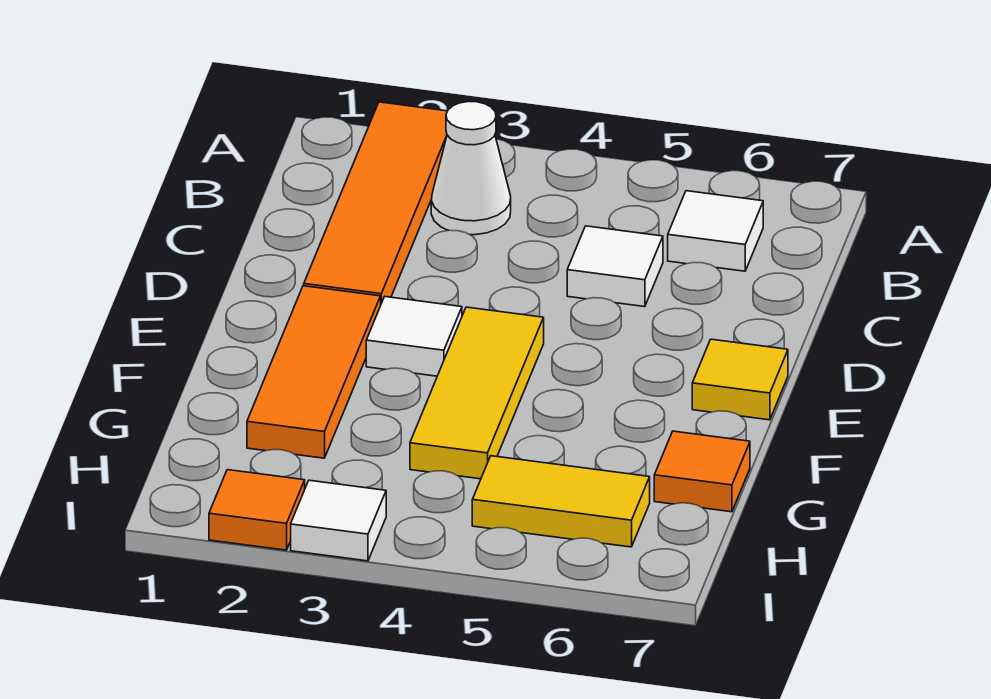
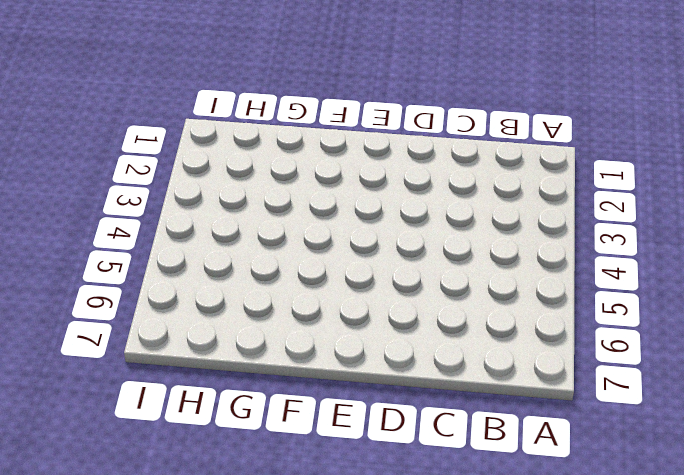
none -> orange 1x4 tile [304,102,447,303]
none -> white 1x1 cone [431,102,511,235]
none -> white 1x1 tile [668,191,763,271]

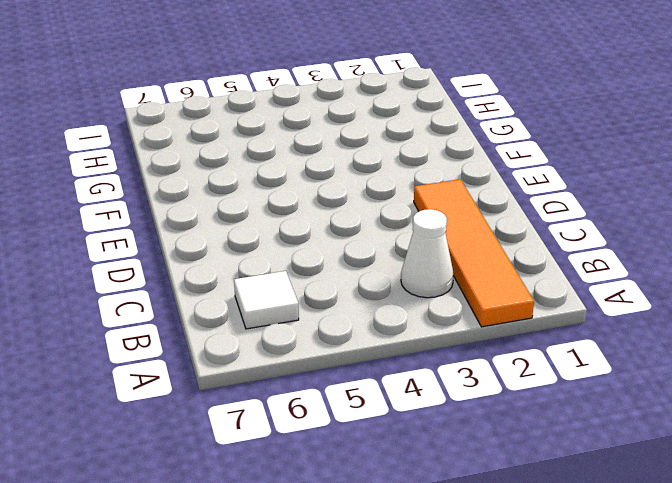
none -> white 1x1 tile [567,226,663,307]
none -> orange 1x3 tile [247,286,381,458]
none -> white 1x1 tile [366,297,462,376]

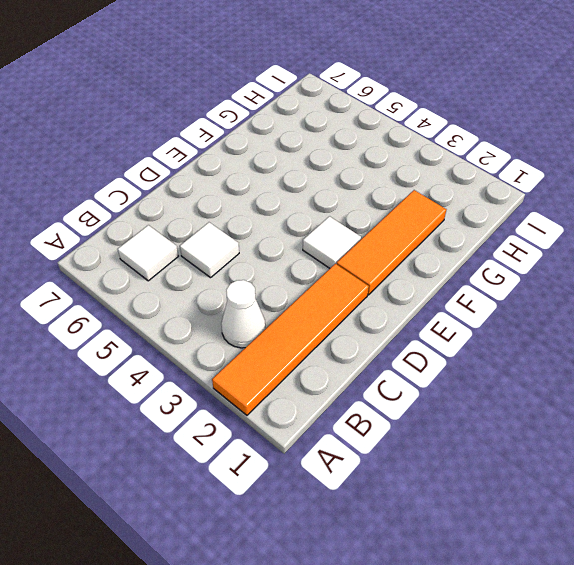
none -> yellow 1x3 tile [410,307,544,479]
none -> yellow 1x1 tile [692,339,788,420]
none -> orange 1x1 tile [654,431,750,512]

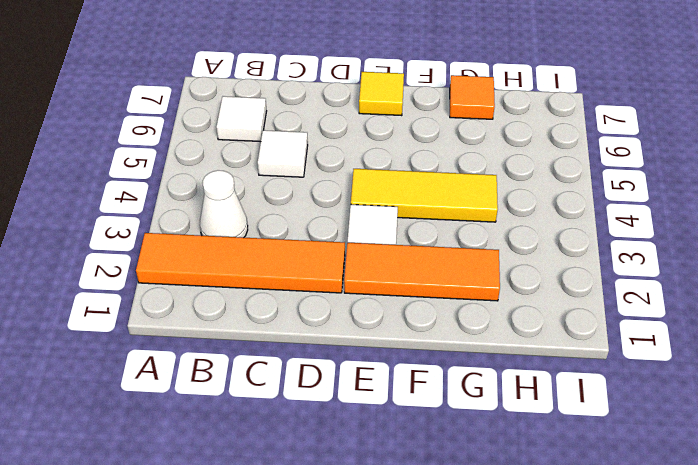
none -> yellow 1x2 tile [472,456,650,547]
none -> orange 1x1 tile [209,470,305,550]
none -> white 1x1 tile [291,480,386,561]

